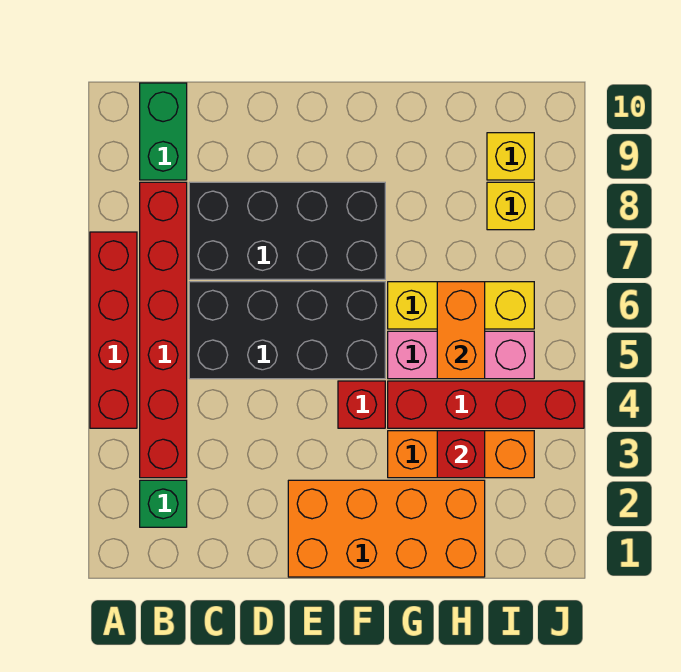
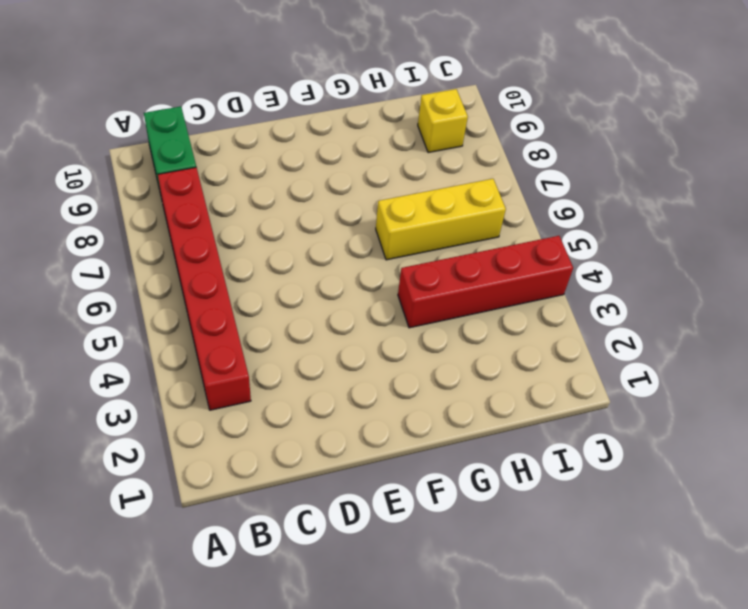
none -> red 1x4 brick [90,232,137,428]
none -> green 1x1 brick [140,480,187,527]
none -> black 2x4 brick [189,282,385,379]

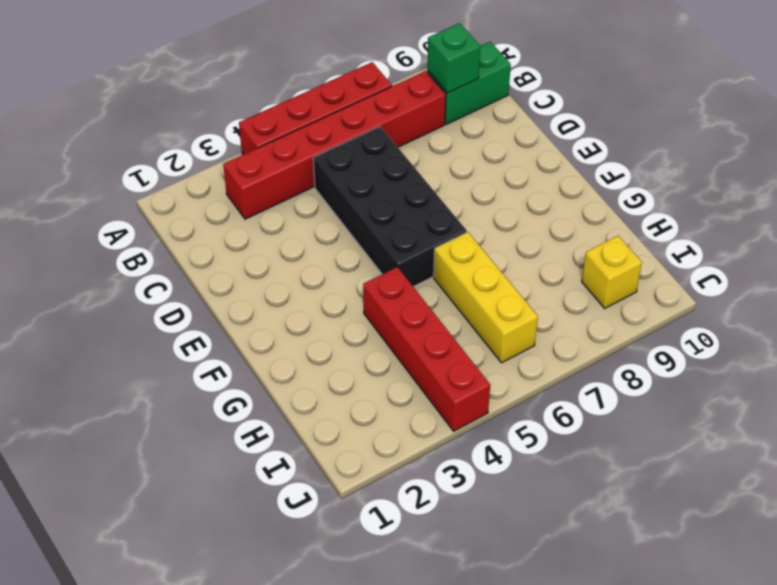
green 1x1 brick [427,23,480,93] -> green 1x1 brick moved to [140,480,187,527]
none -> black 2x4 brick [189,182,385,279]
none -> orange 2x4 brick [288,480,485,577]
none -> red 1x1 brick [338,381,385,428]

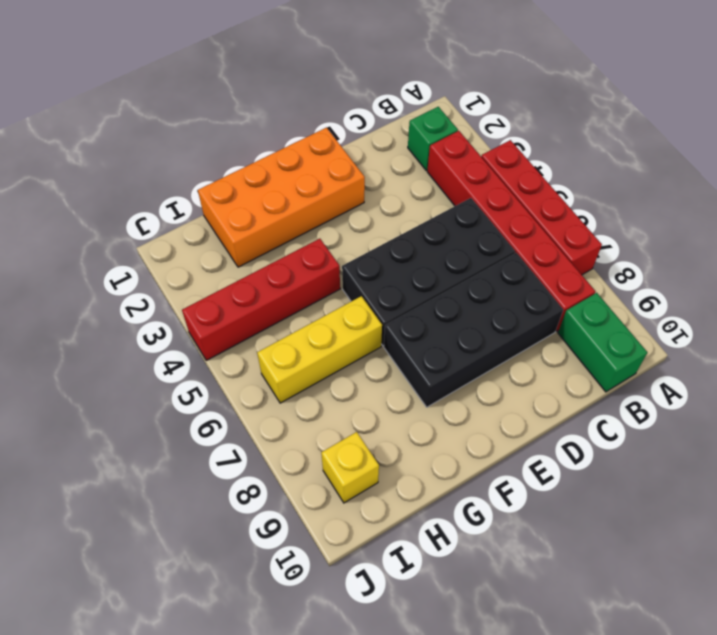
none -> red 1x1 brick [338,381,385,428]
none -> orange 1x3 brick [388,431,534,478]
none -> pink 1x3 brick [388,331,534,379]

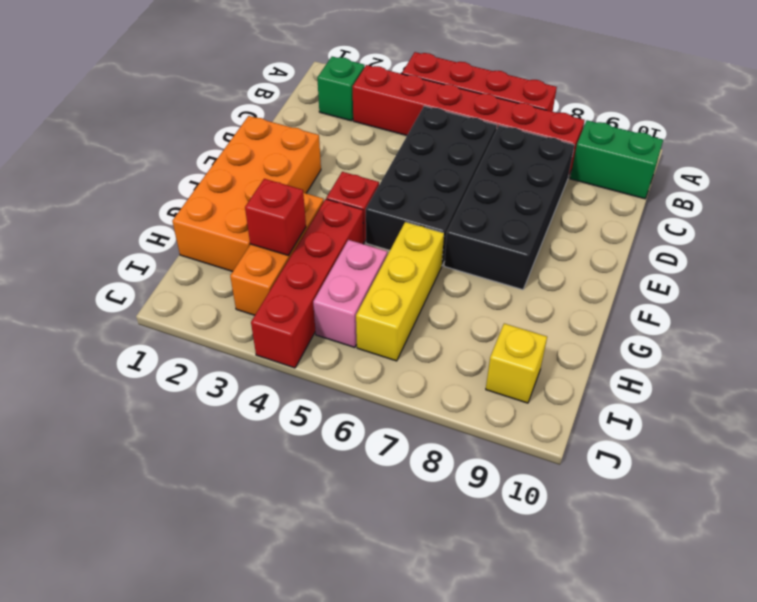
pink 1x2 brick [313,240,387,348] -> pink 1x3 brick [388,331,534,379]
none -> yellow 1x1 brick [487,182,534,230]
none -> orange 1x2 brick [437,282,485,379]

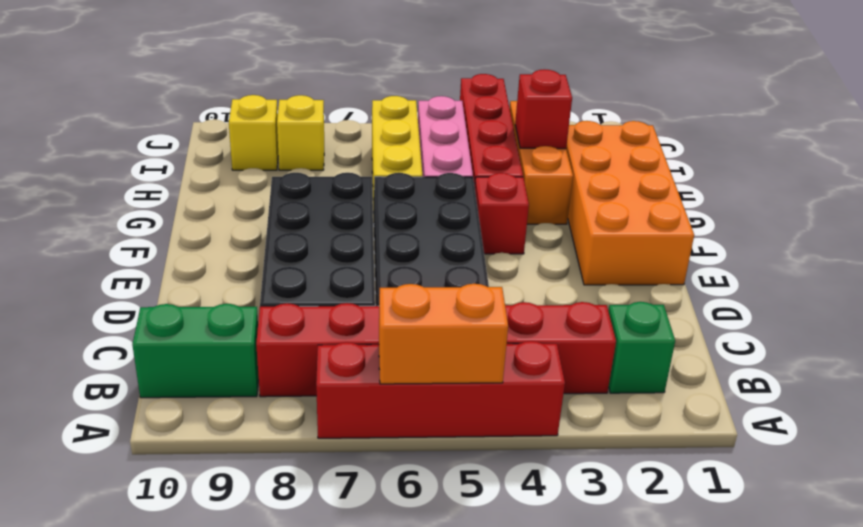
orange 1x2 brick [379,284,508,384] -> orange 1x2 brick moved to [437,282,485,379]

